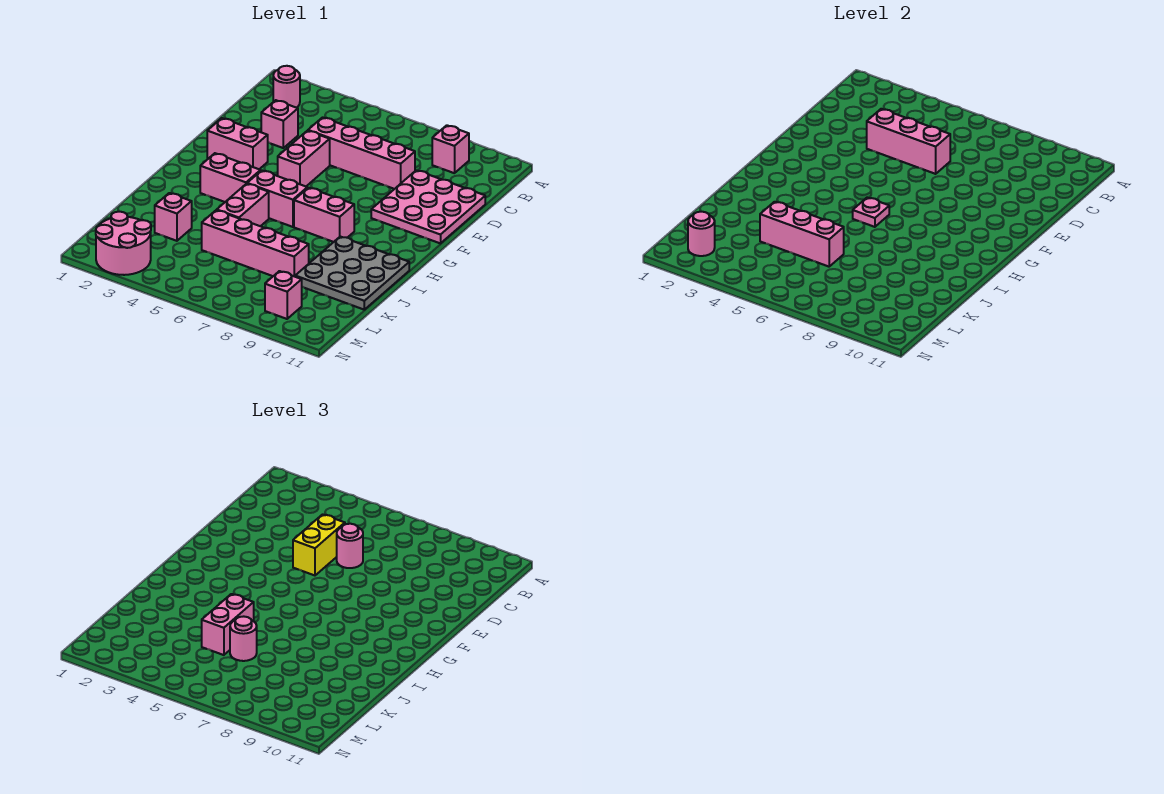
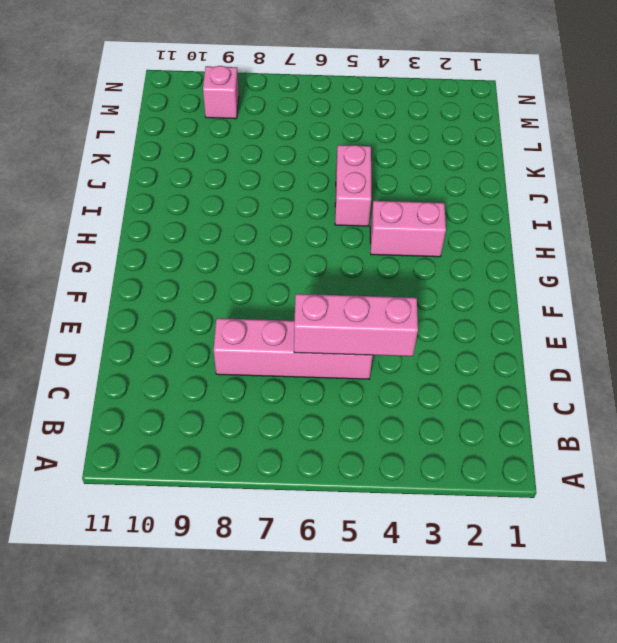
none -> pink 1x1 round brick [273,66,300,108]
none -> pink 1x1 brick [432,125,469,173]
none -> pink 1x1 brick [261,100,298,148]

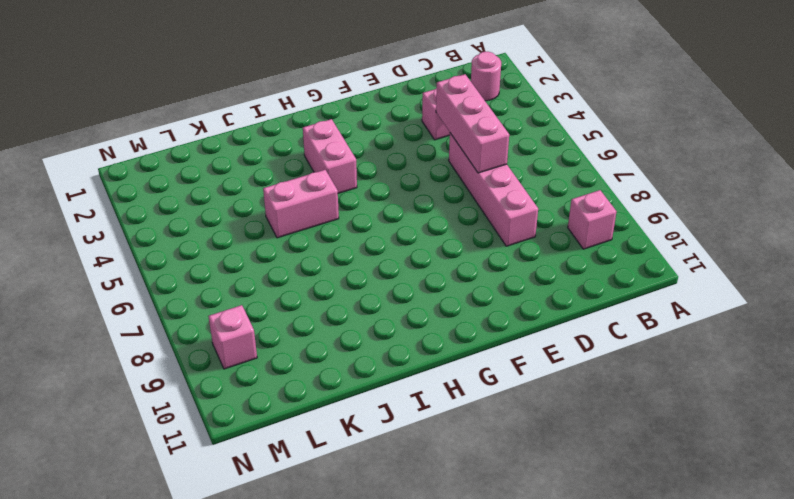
none -> pink 3x3 plate [371,170,485,243]
none -> pink 1x2 brick [278,131,330,186]
none -> pink 1x2 brick [207,118,268,169]

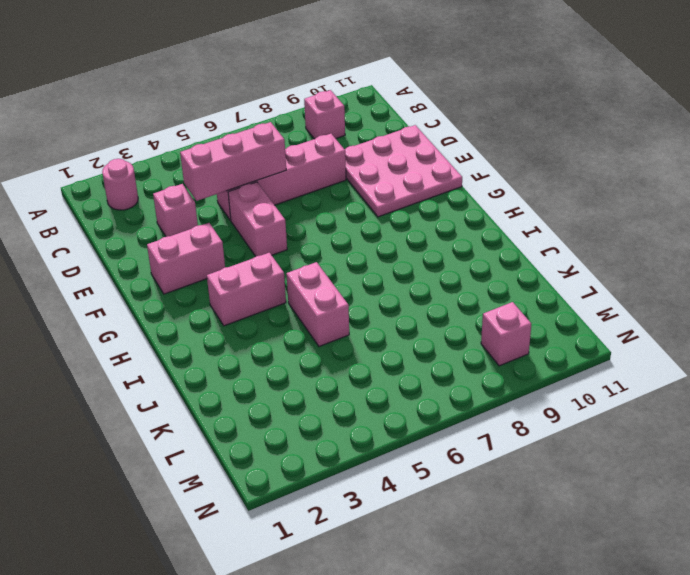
none -> pink 1x2 brick [247,170,307,227]
none -> pink 1x2 brick [294,188,354,242]
none -> grey 3x3 plate [295,237,409,310]

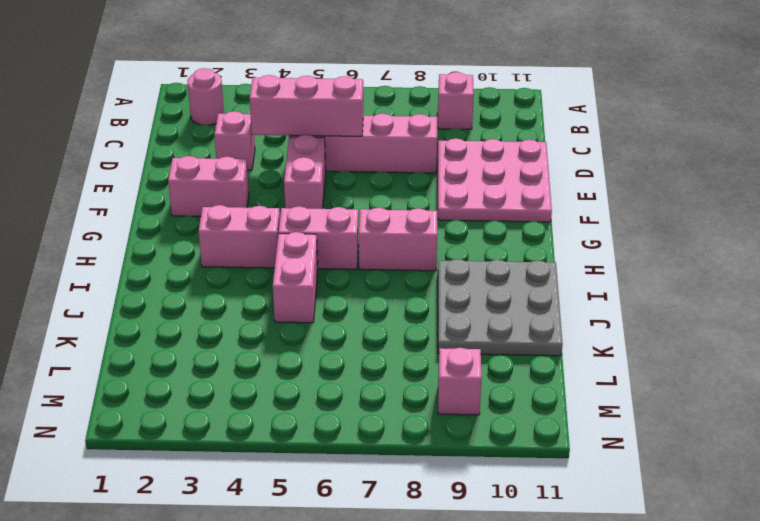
none -> pink 1x1 brick [155,193,192,241]
none -> pink 1x4 brick [202,210,309,277]
none -> pink 2x2 round brick [96,212,151,275]

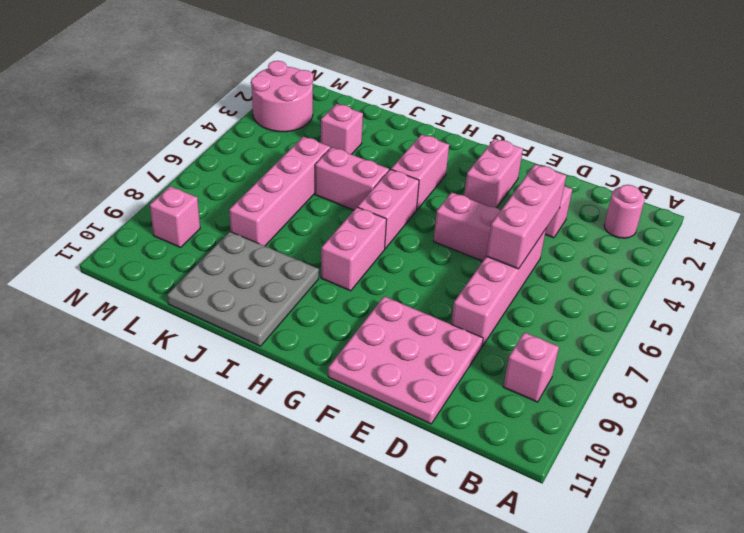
none -> pink 1x1 plate [853,197,889,227]
none -> pink 1x3 brick [760,202,844,267]
none -> pink 1x1 round brick [688,212,715,256]

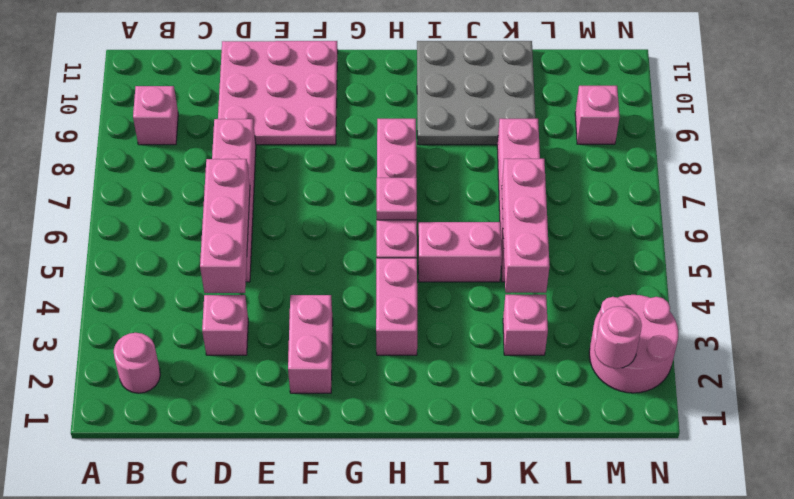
none -> pink 1x2 brick [278,131,330,186]
none -> yellow 1x2 brick [293,514,345,575]
none -> pink 1x1 round brick [337,524,363,568]

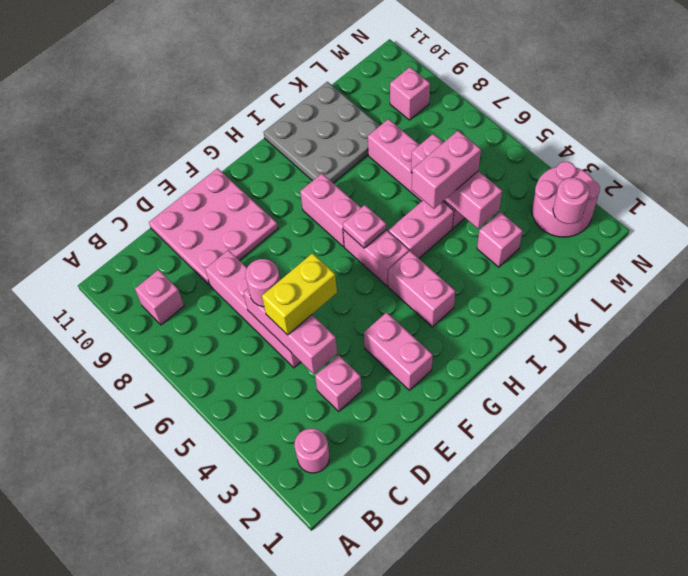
none -> pink 1x2 brick [278,131,330,186]
none -> pink 1x1 round brick [230,616,257,661]

